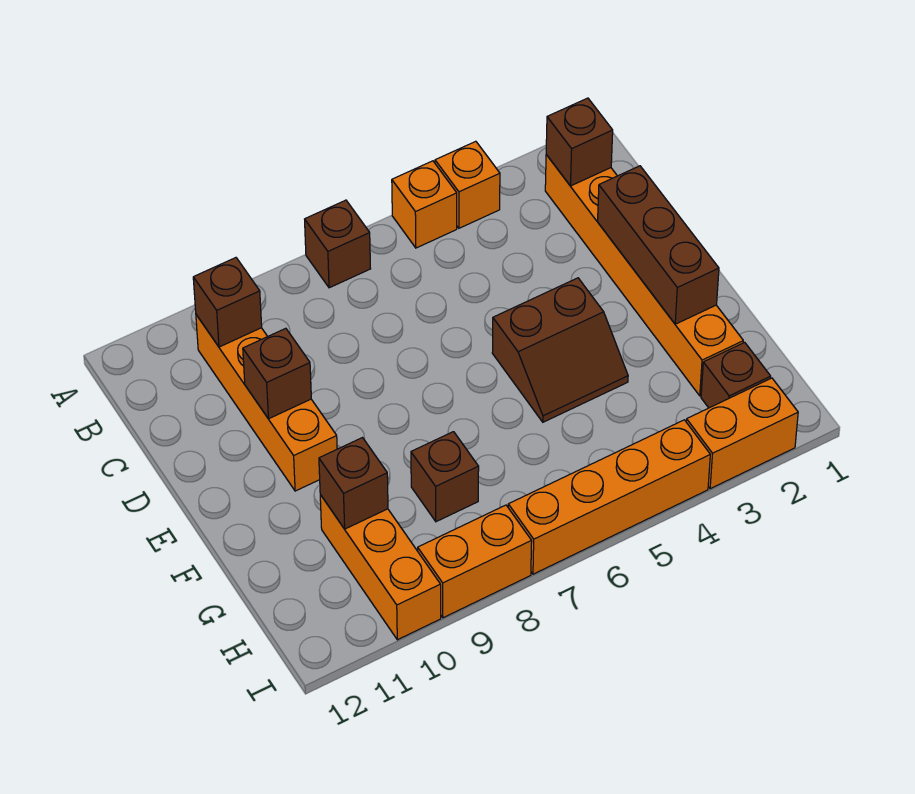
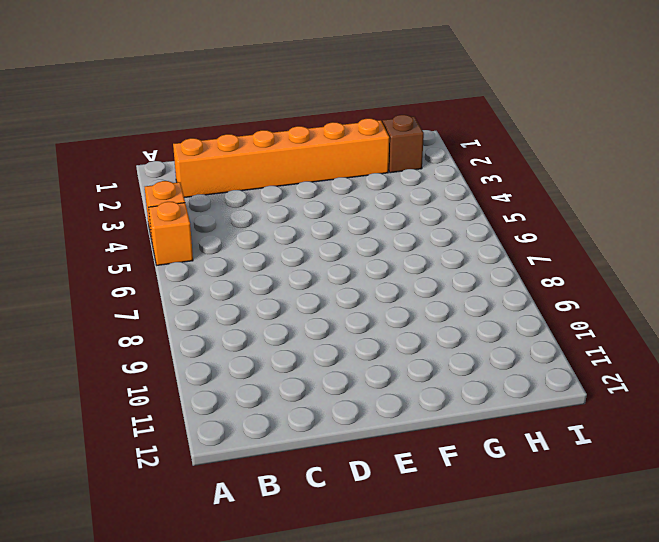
none -> brown 1x1 brick [305,200,371,288]
none -> orange 1x4 brick [196,315,337,491]
none -> brown 2x2 slope [492,278,628,422]

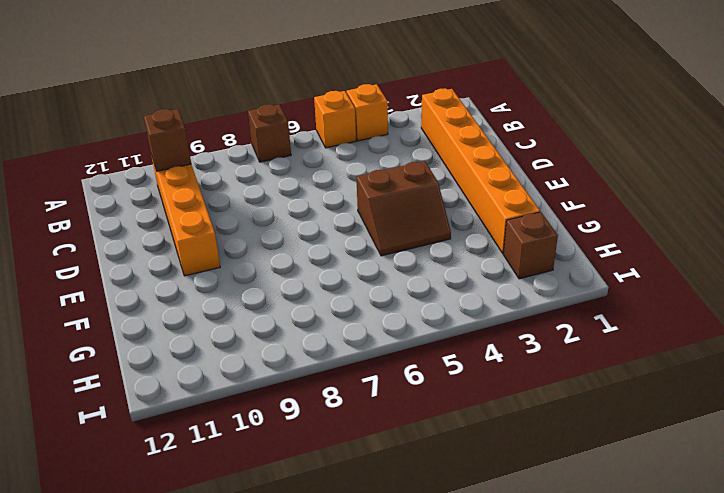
none -> brown 1x1 brick [411,432,479,522]
none -> orange 1x3 brick [320,495,441,640]
none -> orange 1x2 brick [686,378,798,489]

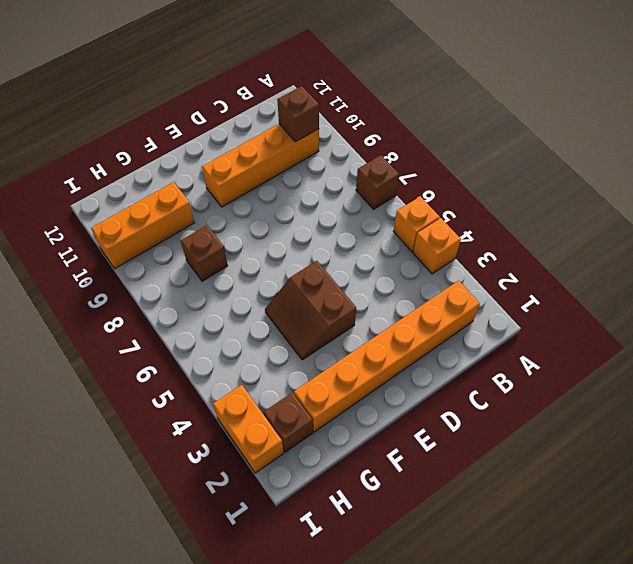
none -> orange 1x4 brick [508,420,710,574]
none -> orange 1x2 brick [418,505,532,618]
none -> brown 1x1 brick [546,98,613,186]

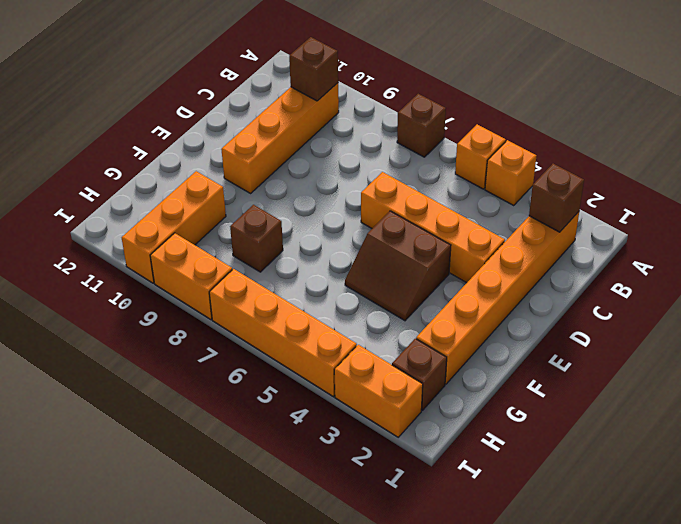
orange 1x4 brick [361,172,505,283] -> none
none -> brown 1x3 brick [598,166,719,324]
none -> brown 1x1 brick [243,328,311,419]
none -> brown 1x1 brick [319,438,388,529]

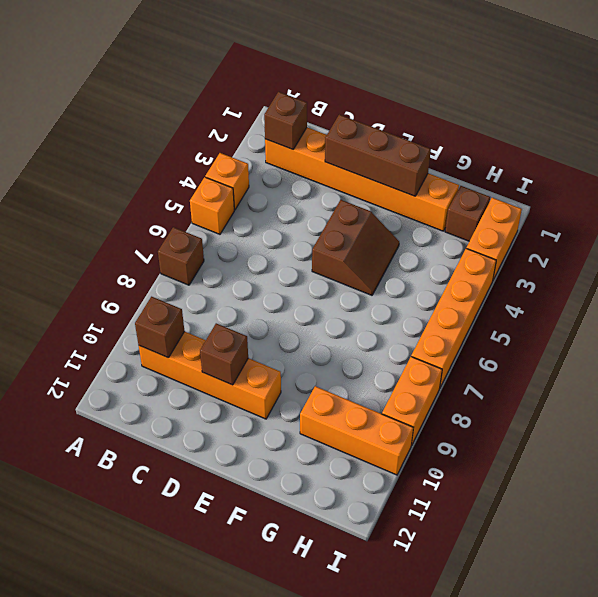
none -> brown 1x1 brick [411,432,479,522]
none -> brown 1x1 brick [319,438,388,529]

